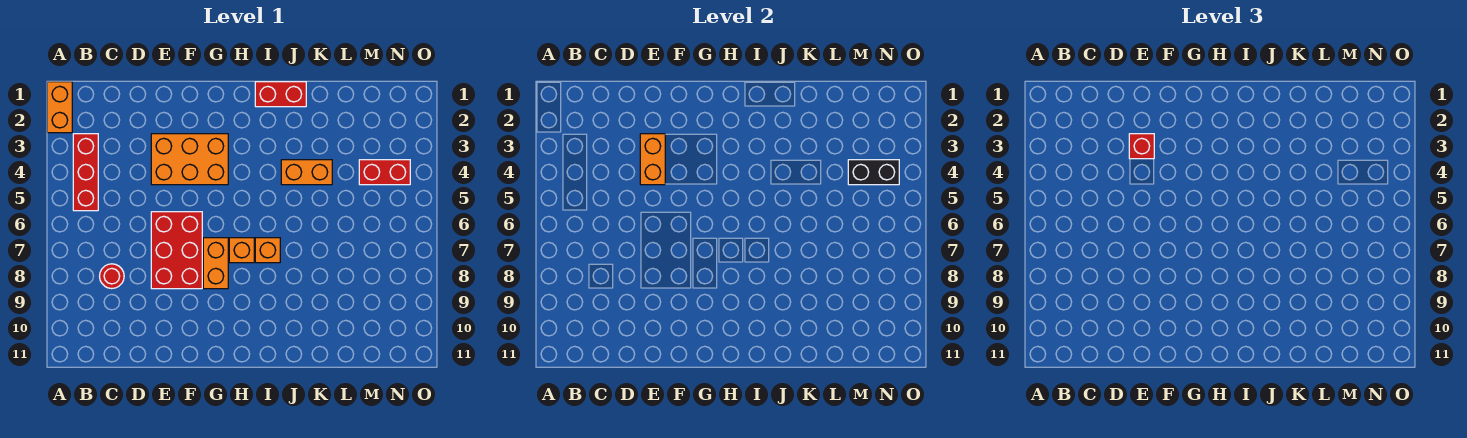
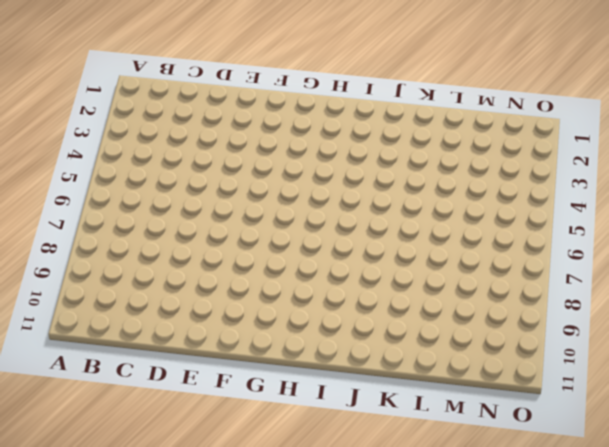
none -> orange 1x2 brick [47,82,72,133]
none -> red 1x3 brick [73,134,98,211]
none -> red 1x1 round brick [100,264,124,289]

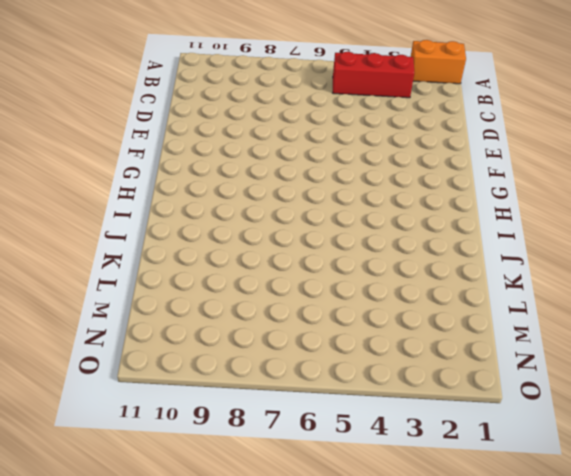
none -> red 1x1 round brick [100,264,124,289]
none -> orange 2x3 brick [151,134,228,185]
none -> red 2x3 brick [151,212,202,289]

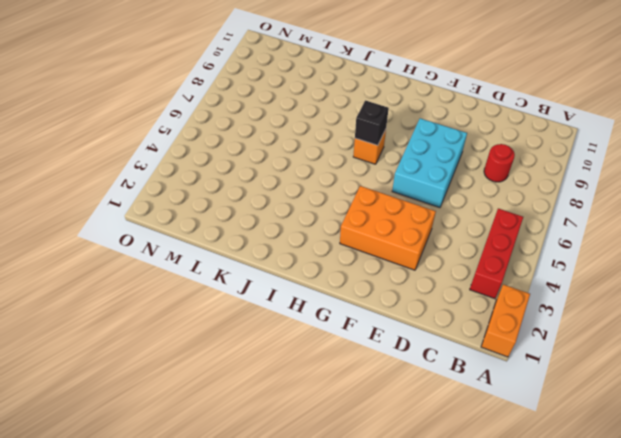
cyan 2x3 brick [392,118,467,208] -> red 2x3 brick [151,212,202,289]
black 1x1 brick [355,100,389,146] -> none
none -> orange 1x2 brick [203,238,228,289]
none -> red 1x2 brick [255,82,306,107]
none -> orange 1x1 brick [255,238,280,263]

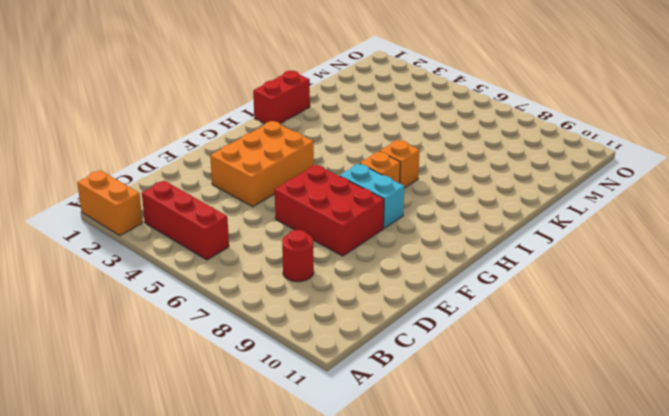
cyan 1x2 brick [340,164,404,228] -> orange 1x2 brick [203,238,228,289]
none -> orange 1x2 brick [281,160,332,185]
none -> red 1x2 brick [359,160,410,185]
none -> orange 1x2 brick [640,134,665,185]

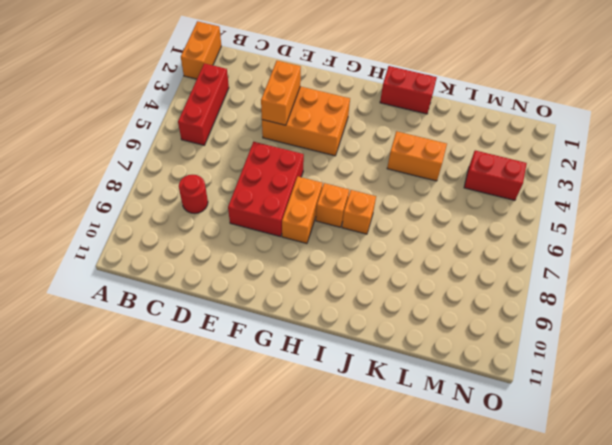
none -> black 1x2 brick [848,160,899,185]
none -> red 1x1 brick [1129,134,1154,159]

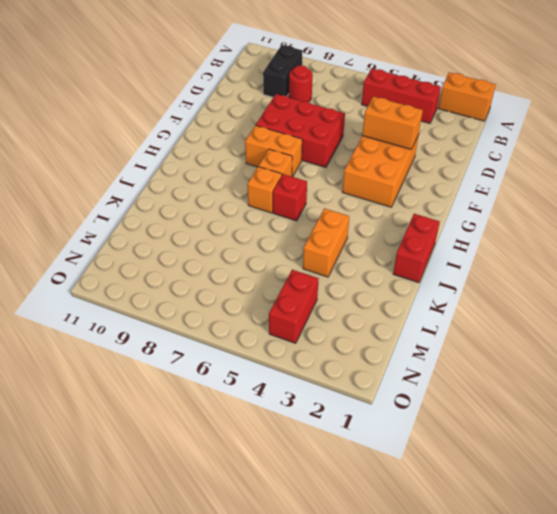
black 1x2 brick [263,45,303,97] -> black 1x2 brick moved to [848,160,899,185]
red 1x1 brick [273,174,307,221] -> red 1x1 brick moved to [1129,134,1154,159]

